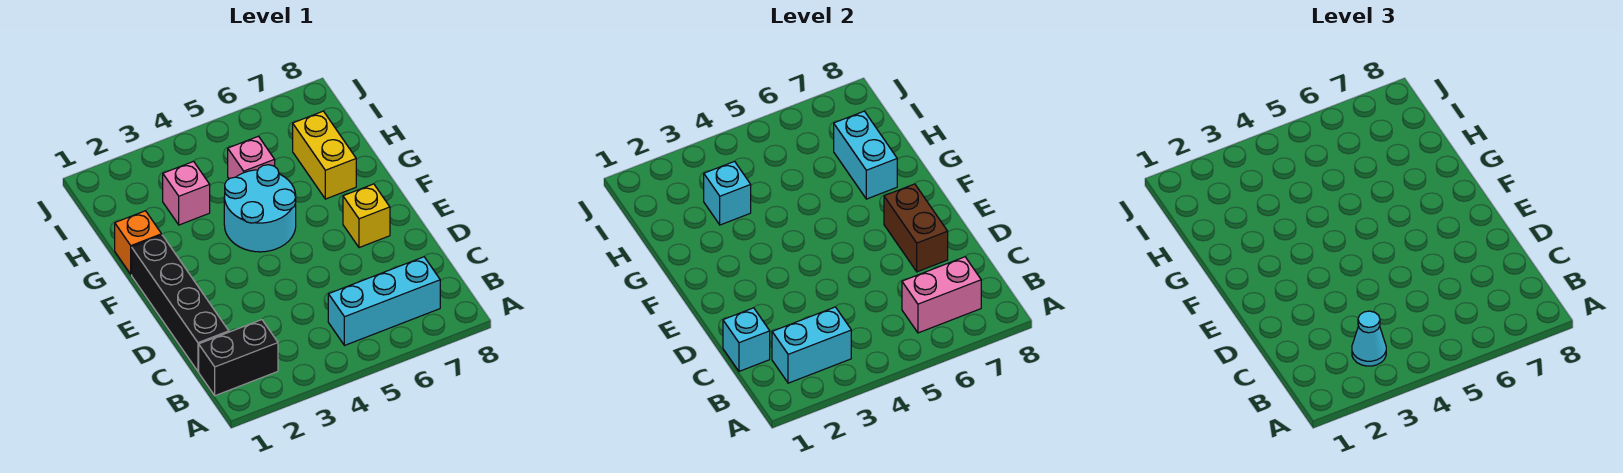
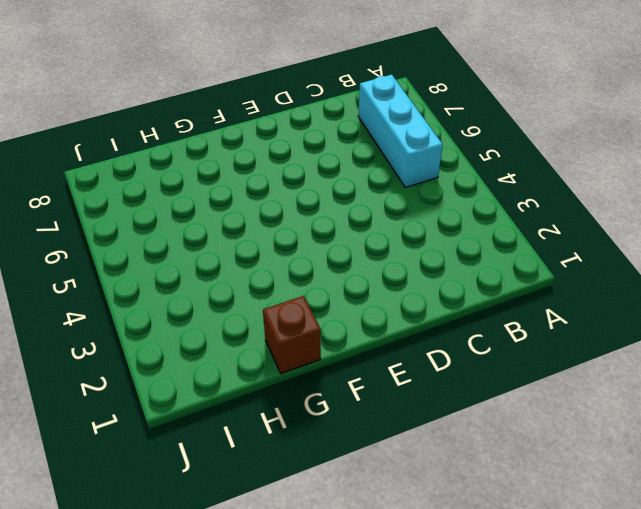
brown 1x1 brick [263,296,321,374] -> orange 1x1 brick [115,211,162,274]
none -> black 1x2 brick [199,320,278,396]
none -> black 1x4 brick [132,235,229,371]
none -> yellow 1x1 brick [343,184,390,248]

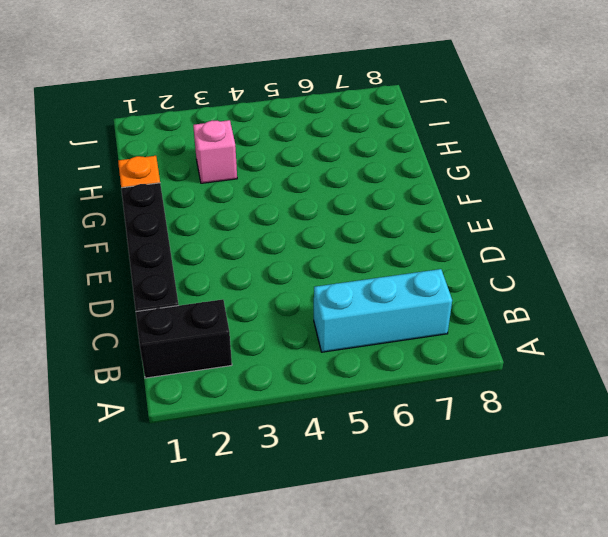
none -> yellow 1x1 brick [343,184,390,248]
none -> cyan 2x2 round brick [224,165,296,252]
none -> yellow 1x2 brick [293,111,356,199]

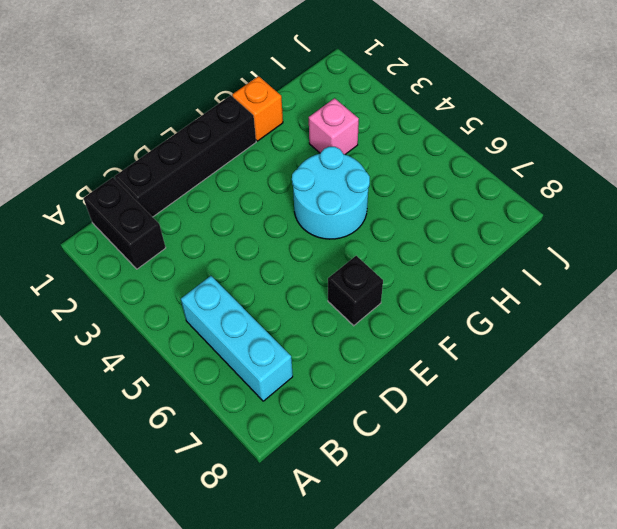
black 1x1 brick [328,256,383,326] -> yellow 1x1 brick [343,184,390,248]
none -> yellow 1x2 brick [293,111,356,199]
none -> pink 1x1 brick [228,136,275,179]
none -> cyan 1x2 brick [772,307,851,383]

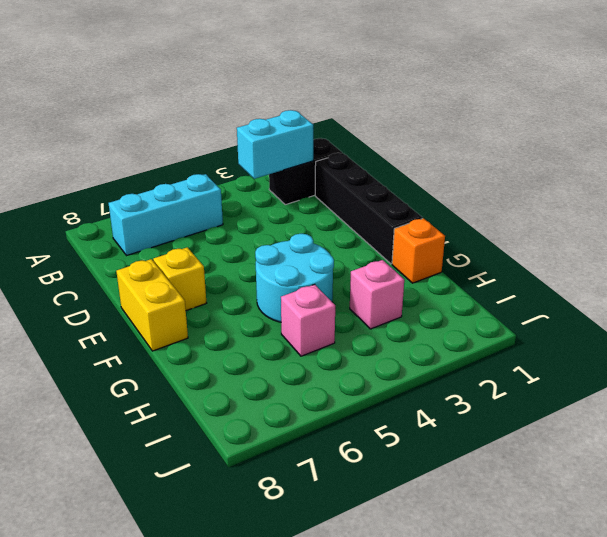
yellow 1x2 brick [116,259,188,351] -> yellow 1x2 brick moved to [293,111,356,199]
none -> pink 1x2 brick [902,257,981,333]
none -> cyan 1x1 brick [723,308,770,371]
none -> brown 1x2 brick [884,184,948,272]

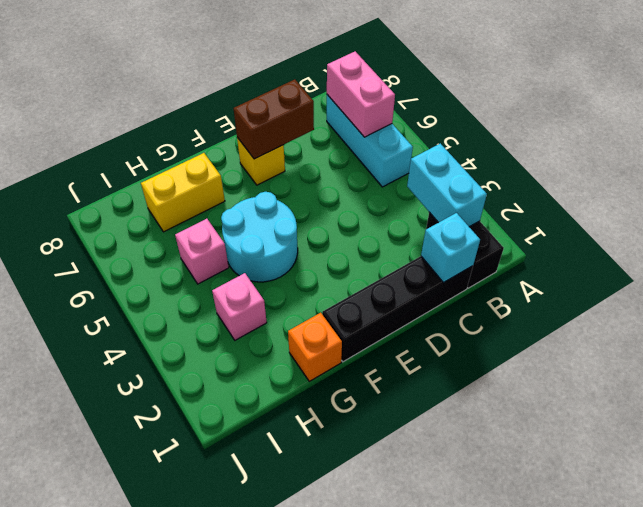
none -> cyan 1x2 brick [834,111,897,199]
none -> cyan 1x1 brick [704,161,751,225]
none -> cyan 1x1 cone [1352,311,1386,366]

